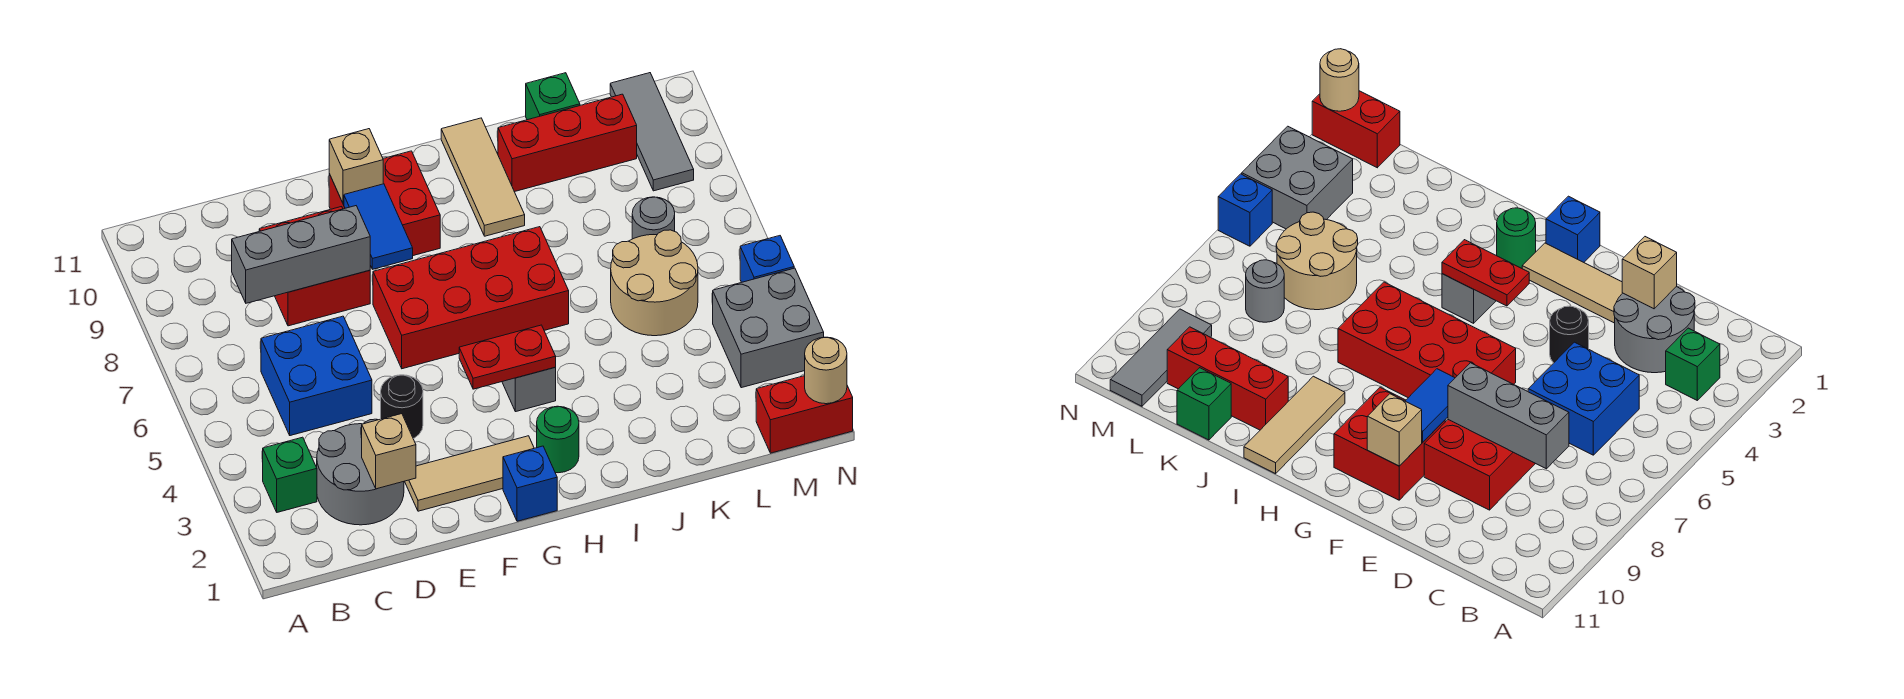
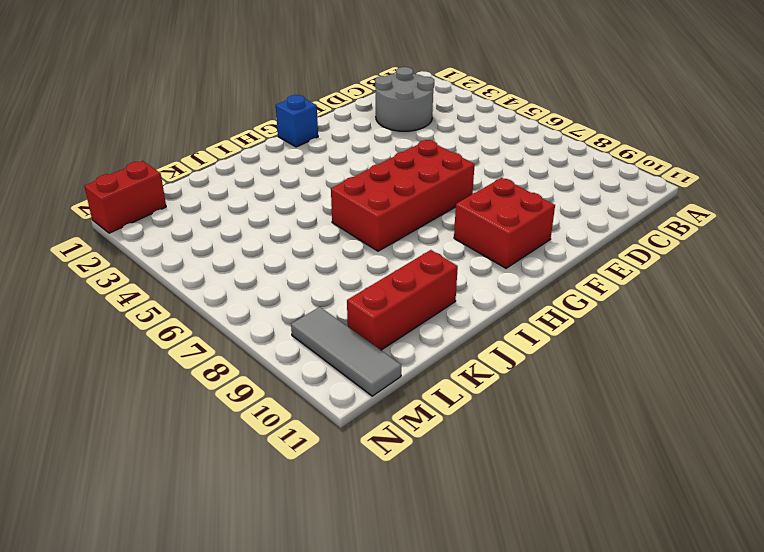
none -> green 1x1 brick [263,437,317,512]
none -> blue 2x2 brick [261,316,372,436]
none -> red 2x2 brick [259,207,370,326]

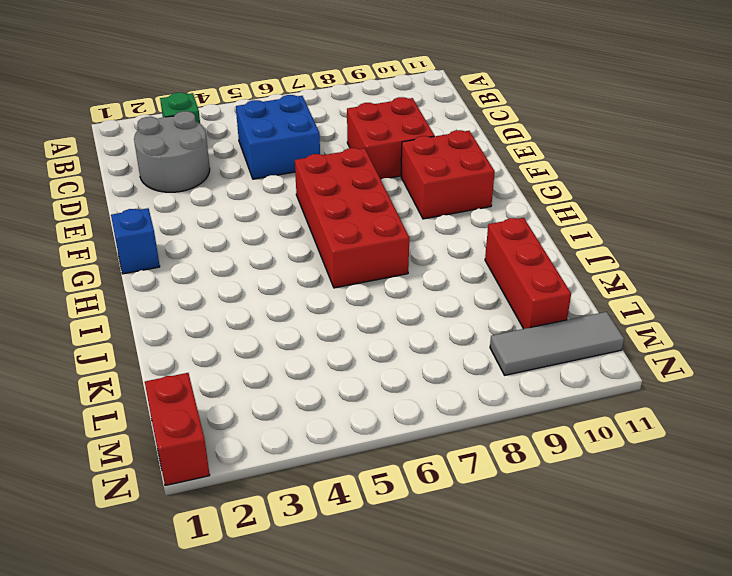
none -> tan 1x3 tile [405,436,534,511]
none -> black 1x1 round brick [381,375,423,438]
none -> green 1x1 round brick [537,406,579,473]

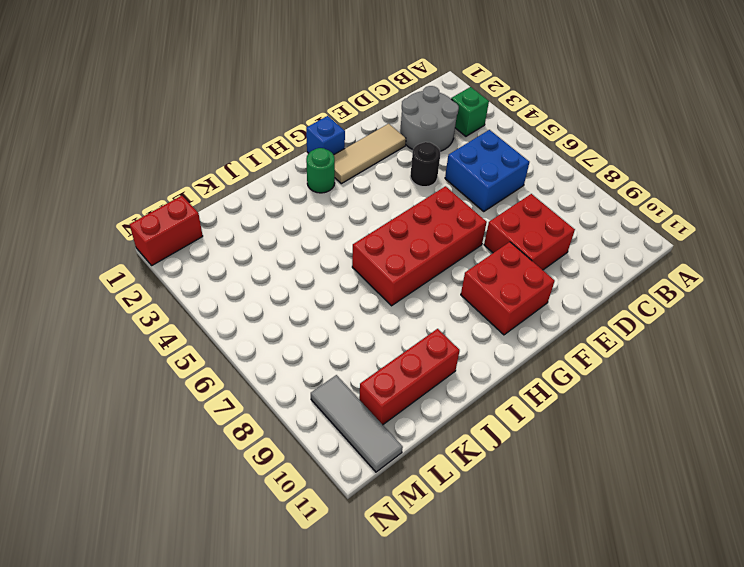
none -> grey 1x1 brick [502,368,556,412]
none -> tan 1x3 tile [441,118,525,236]
none -> tan 2x2 round brick [611,230,698,336]

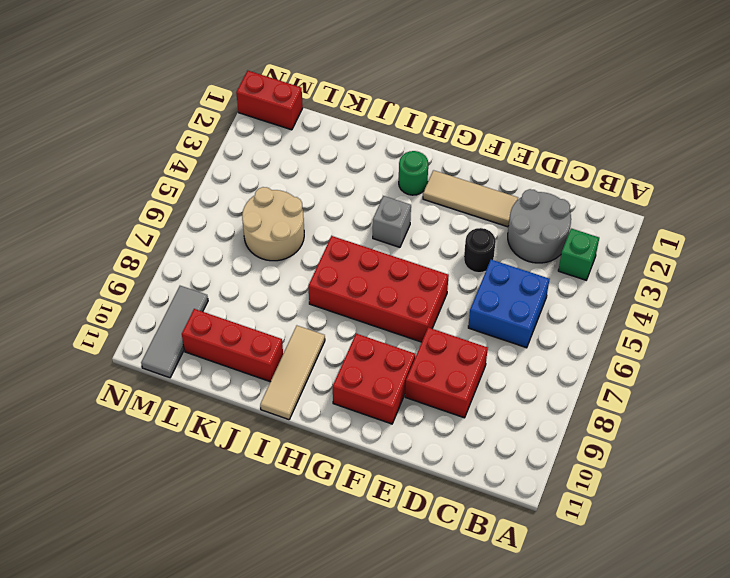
none -> blue 1x1 brick [503,446,557,521]
none -> green 1x1 brick [526,73,580,120]
none -> grey 1x1 round brick [632,197,675,239]

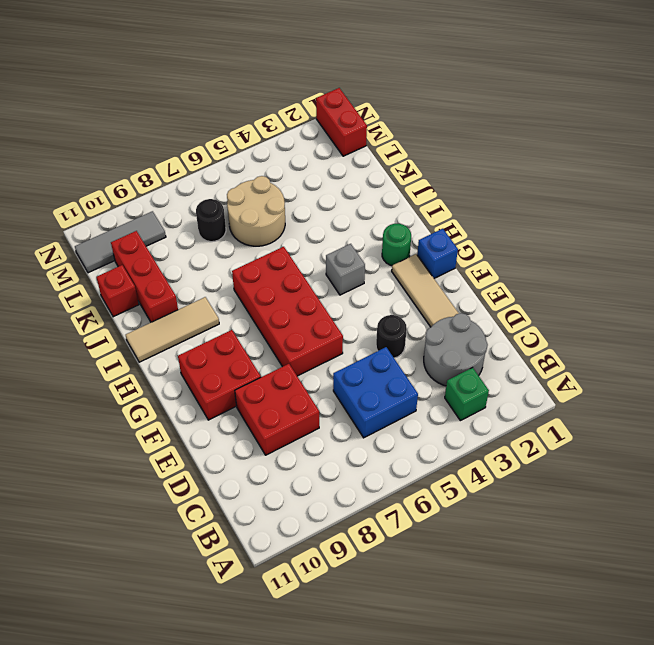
red 1x1 brick [96,265,139,317] -> green 1x1 brick [526,73,580,120]
black 1x1 round brick [196,199,226,242] -> grey 1x1 round brick [632,197,675,239]
none -> grey 2x2 brick [713,268,824,388]
none -> blue 1x1 brick [740,236,794,282]
none -> grey 1x3 brick [232,206,370,303]

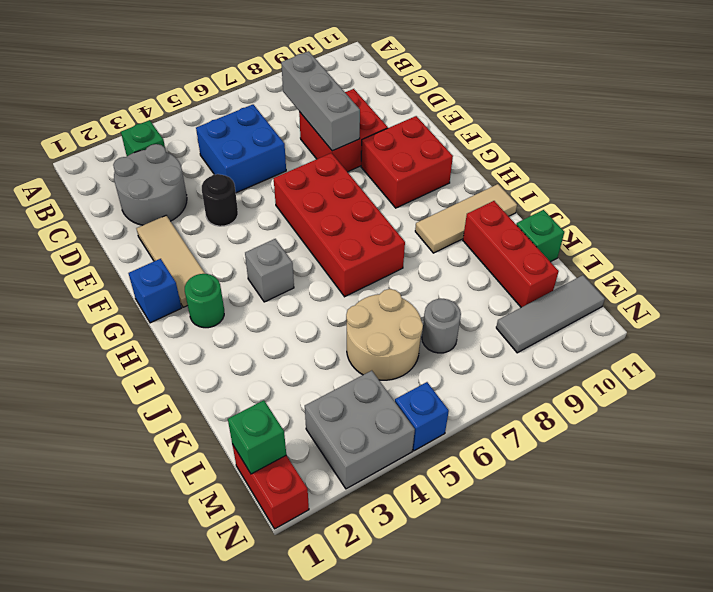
green 1x1 brick [228,400,286,474] -> none
none -> tan 1x1 brick [362,414,416,489]
none -> blue 1x2 tile [344,184,413,269]
none -> tan 1x1 brick [329,129,383,204]

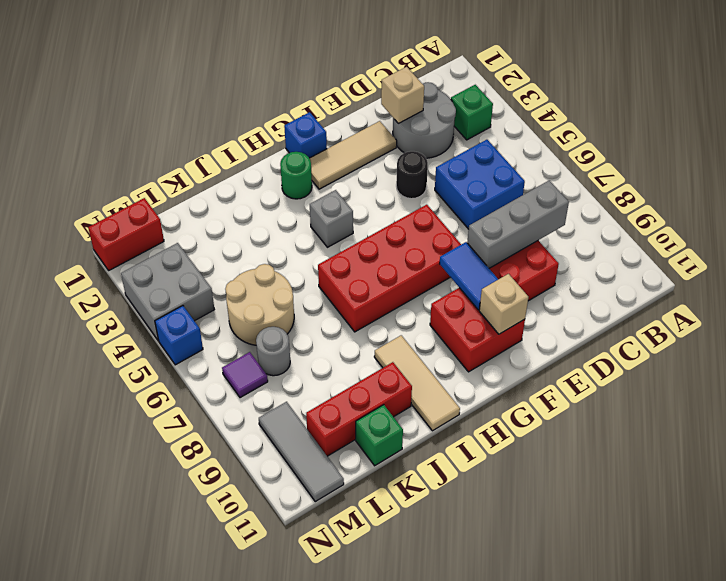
purple 1x1 tile [222,352,268,398] -> none
none -> red 1x2 plate [459,325,556,389]
none -> tan 1x1 round brick [805,337,847,404]

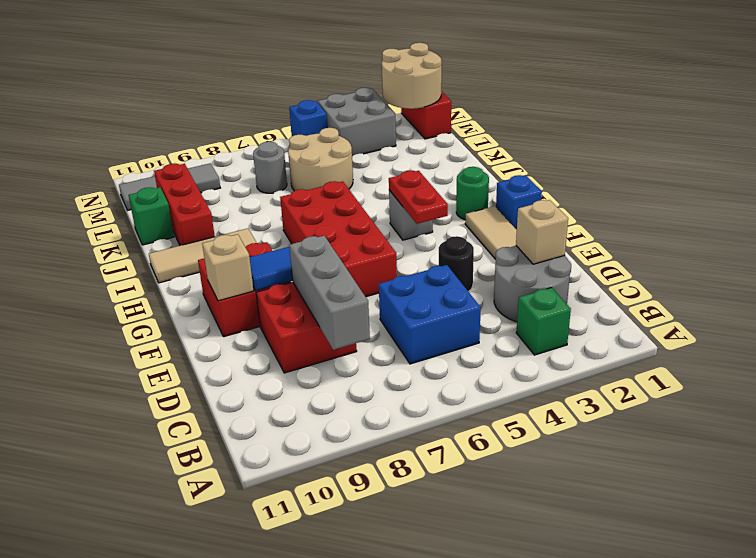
tan 2x2 round brick [382,43,442,109] -> tan 1x1 round brick [805,337,847,404]

